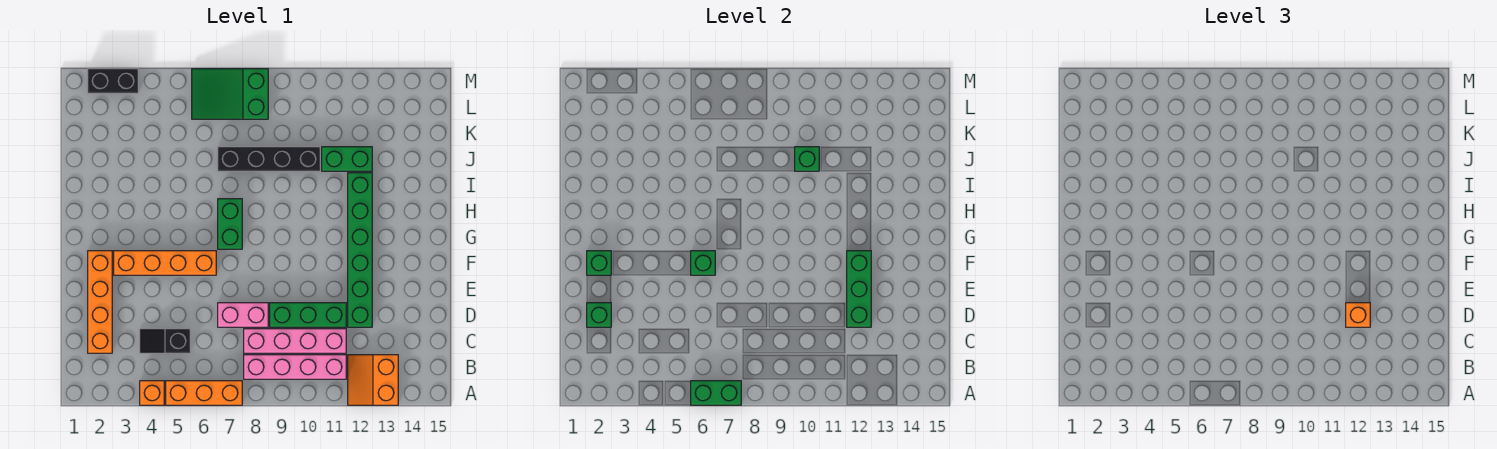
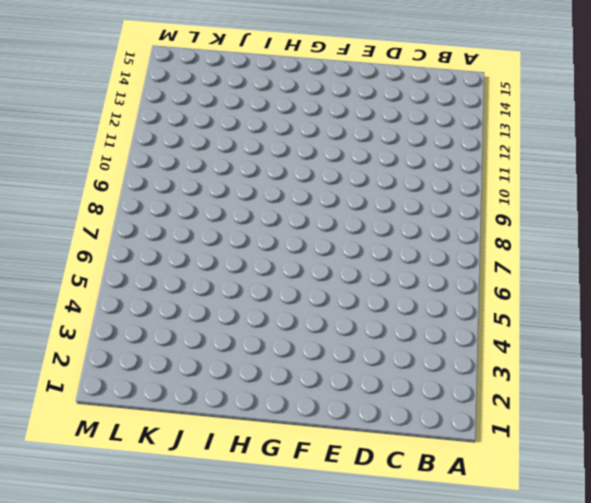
none -> orange 1x1 brick [140,381,164,405]
none -> orange 1x3 brick [166,381,242,405]
none -> orange 2x2 slope [348,355,398,405]

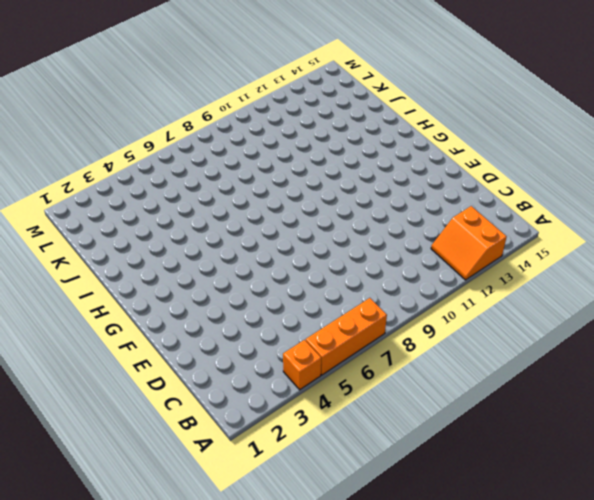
none -> pink 1x4 brick [244,355,346,379]
none -> orange 1x4 brick [88,251,112,353]
none -> black 1x2 slope [140,329,190,353]

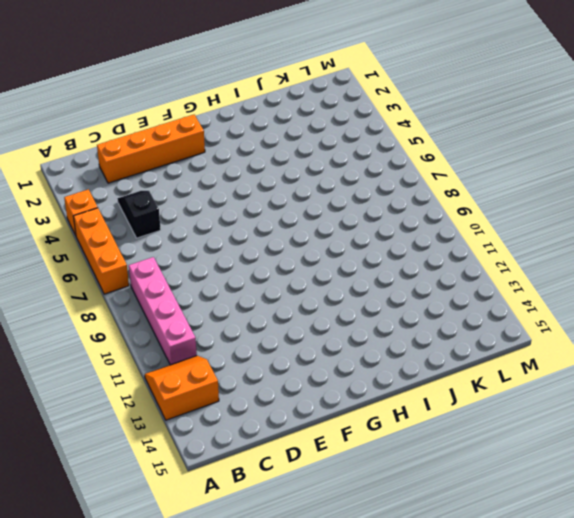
none -> pink 1x4 brick [244,329,346,353]
none -> pink 1x2 brick [218,303,268,327]
none -> green 1x3 brick [270,303,346,327]

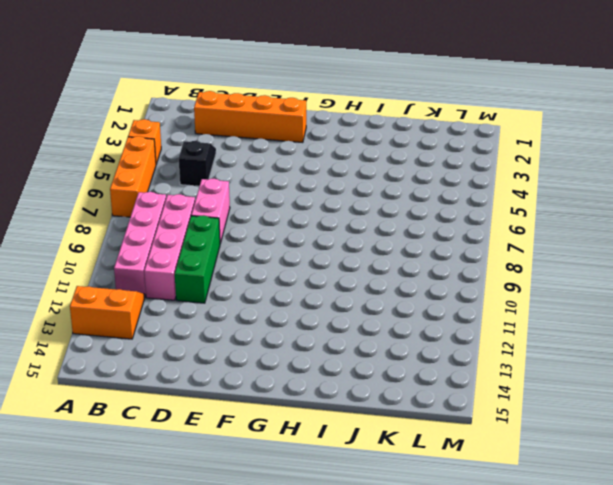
none -> green 1x6 brick [348,173,372,327]
none -> orange 1x4 brick [114,251,216,275]
none -> green 1x2 brick [218,199,242,249]

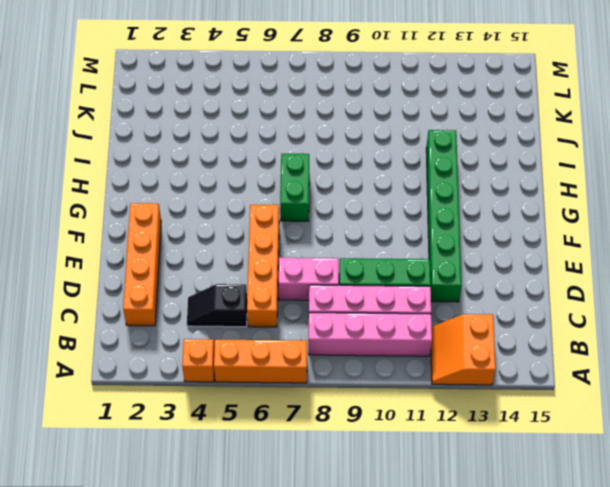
orange 1x4 brick [247,205,279,327] -> orange 1x4 brick turned to [114,251,216,275]
none -> black 1x4 brick [218,147,320,171]
none -> green 1x2 brick [322,147,372,171]
none -> green 2x3 slope [192,69,268,119]

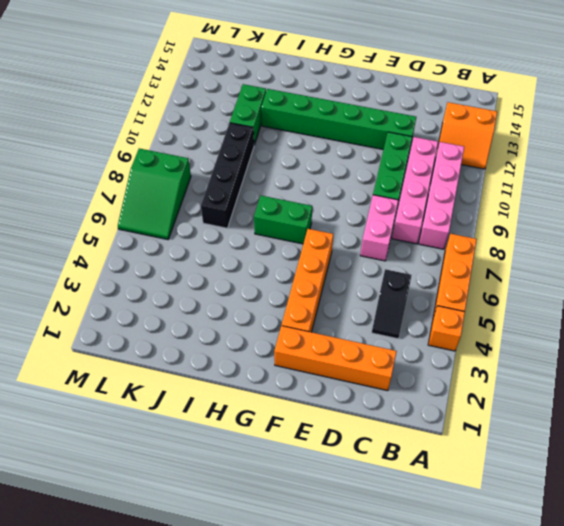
none -> black 1x2 brick [88,69,138,93]
none -> green 1x2 brick [691,381,741,405]
none -> green 1x1 brick [587,303,611,327]

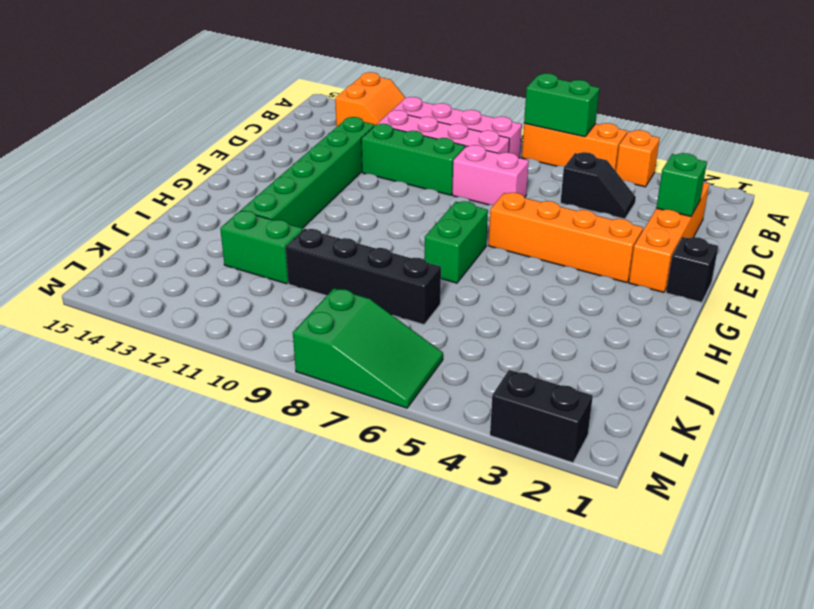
black 1x1 brick [666,237,718,303] -> none
none -> green 1x3 brick [847,251,871,327]
none -> green 1x1 brick [587,251,611,275]
none -> green 1x1 brick [691,251,715,275]

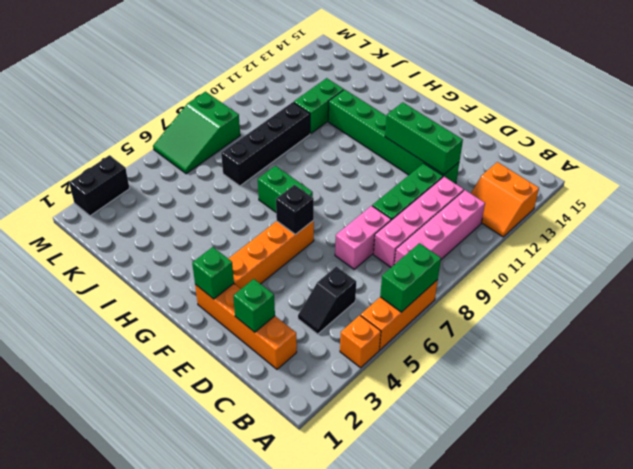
black 1x1 brick [276,185,314,235] -> green 1x1 brick [691,251,715,275]
none -> green 1x1 brick [795,147,819,171]
none -> orange 1x1 brick [1346,303,1370,327]

